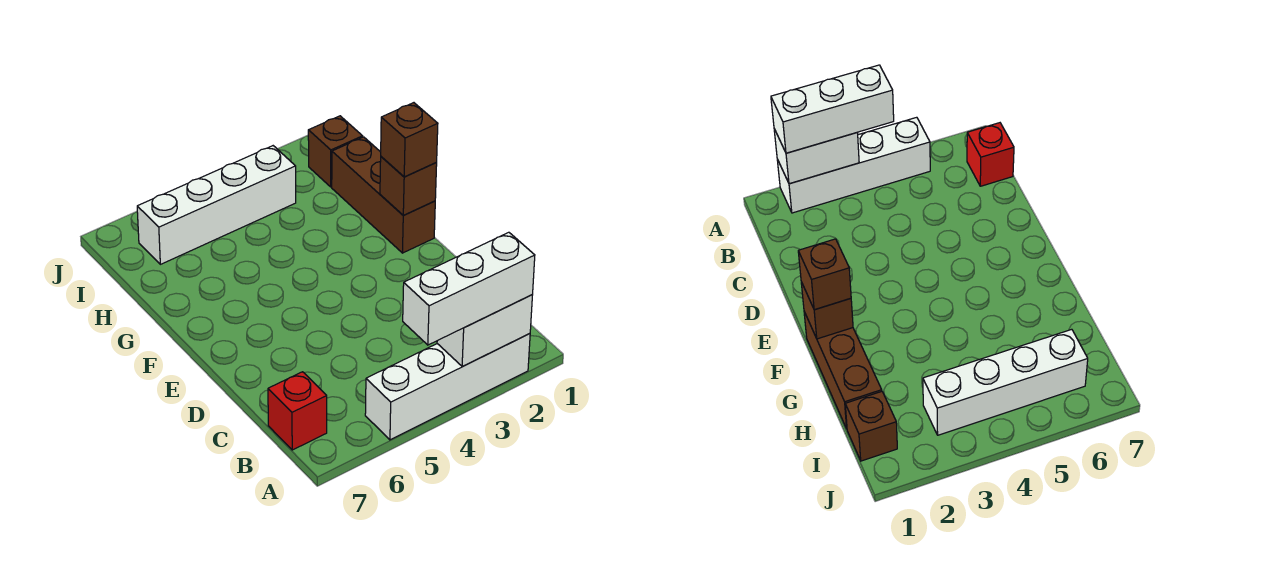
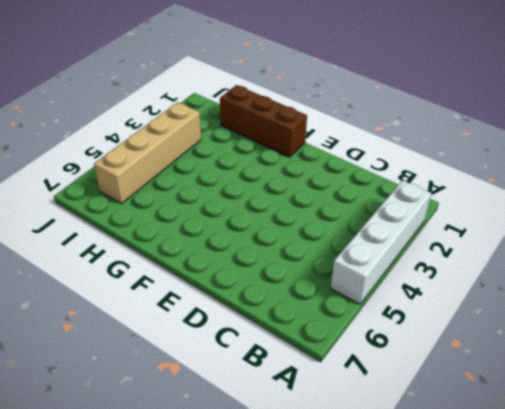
tan 1x4 brick [94,102,201,204] -> white 1x4 brick [137,146,296,264]
none -> red 1x1 brick [268,372,327,450]
none -> brown 1x1 brick [308,116,363,187]

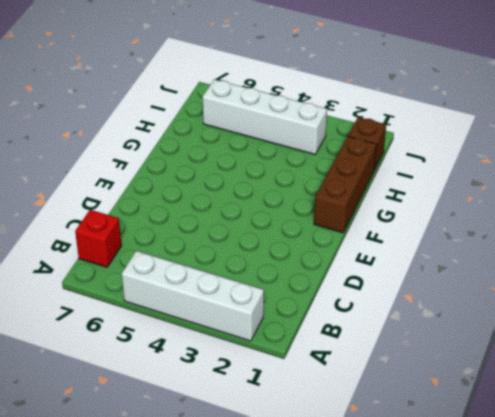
none -> white 1x2 brick [437,295,532,366]
none -> brown 1x1 brick [380,157,437,215]

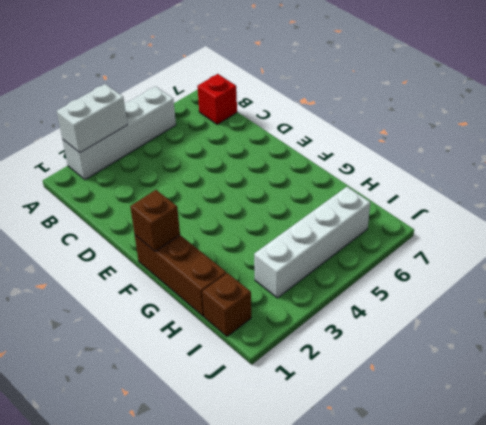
none -> white 1x3 brick [403,232,535,345]
none -> brown 1x1 brick [381,103,438,177]

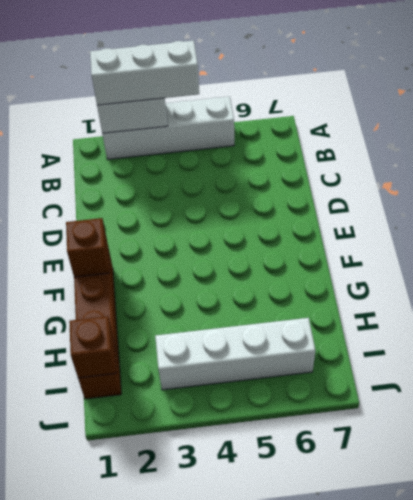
brown 1x1 brick [69,316,116,378] -> brown 1x1 brick moved to [381,103,438,177]
none -> red 1x1 brick [268,372,327,450]

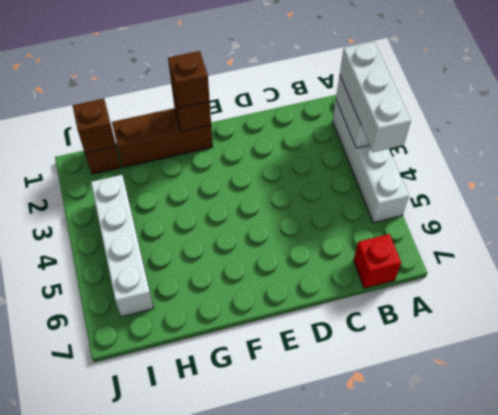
brown 1x1 brick [73,98,116,153] -> none

